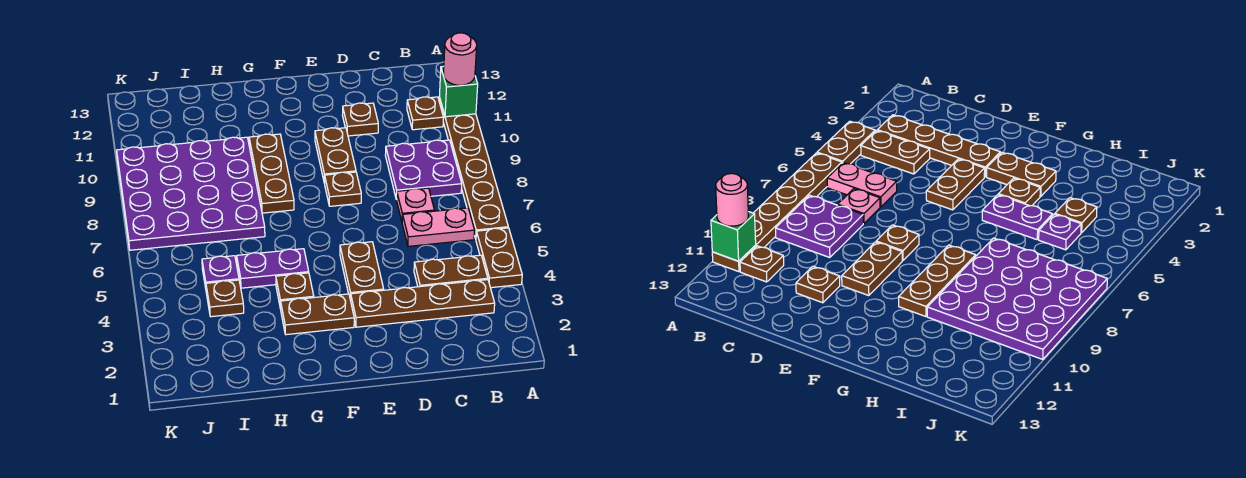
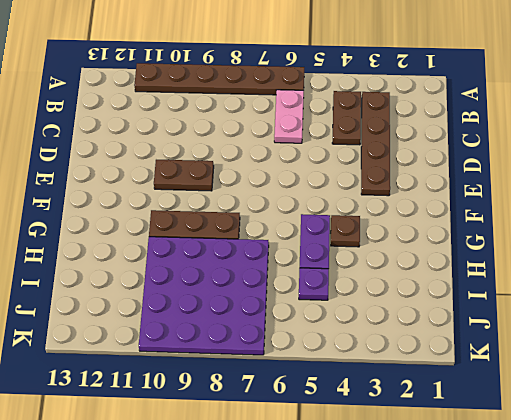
none -> brown 1x2 plate [476,228,522,288]
none -> purple 2x2 plate [385,140,462,199]
none -> brown 1x1 plate [407,97,443,130]

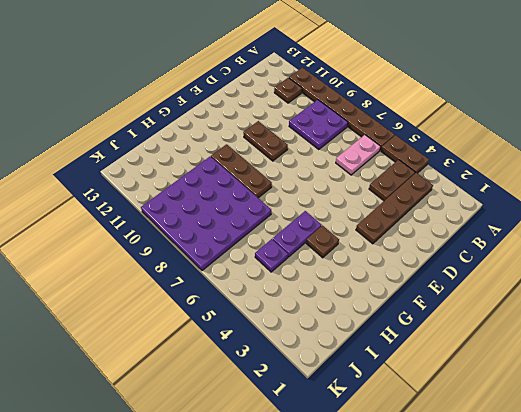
none -> pink 1x1 plate [396,188,434,221]
none -> brown 1x1 plate [342,103,378,136]
none -> brown 1x2 plate [340,242,384,300]

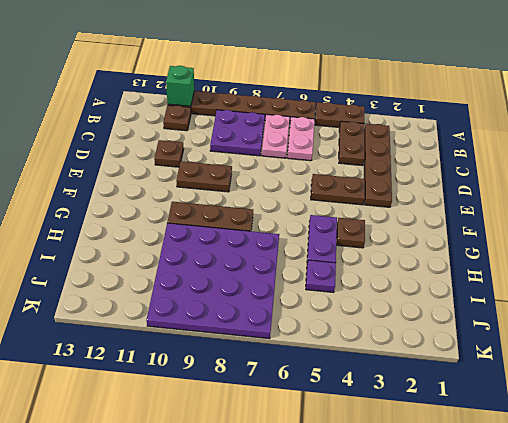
pink 1x2 plate [262,114,290,158] -> pink 1x1 plate [396,188,434,221]
none -> brown 1x1 plate [325,172,361,206]
none -> brown 1x2 plate [281,294,354,335]
none -> brown 1x1 plate [206,280,244,317]

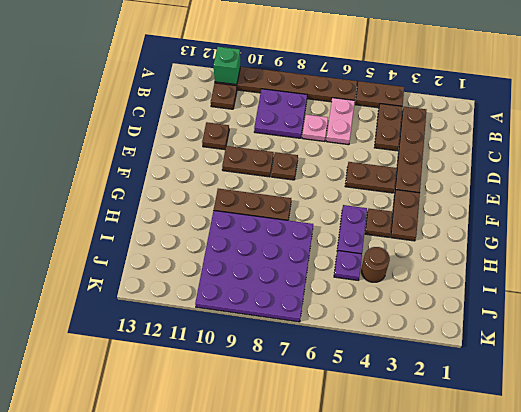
brown 1x1 round brick [361,247,390,282] -> brown 1x1 plate [206,280,244,317]
none -> pink 1x1 round brick [444,33,477,85]

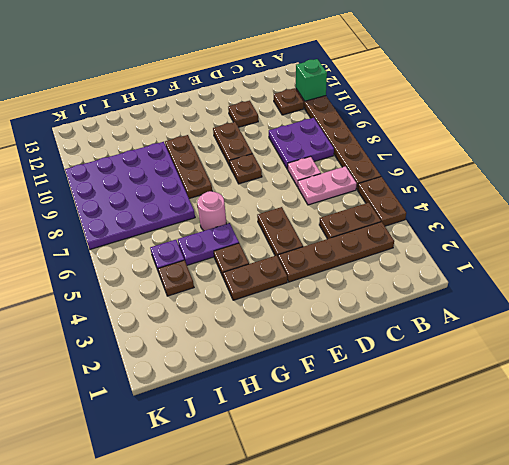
pink 1x1 round brick [197,191,226,231] -> pink 1x1 round brick moved to [444,33,477,85]

